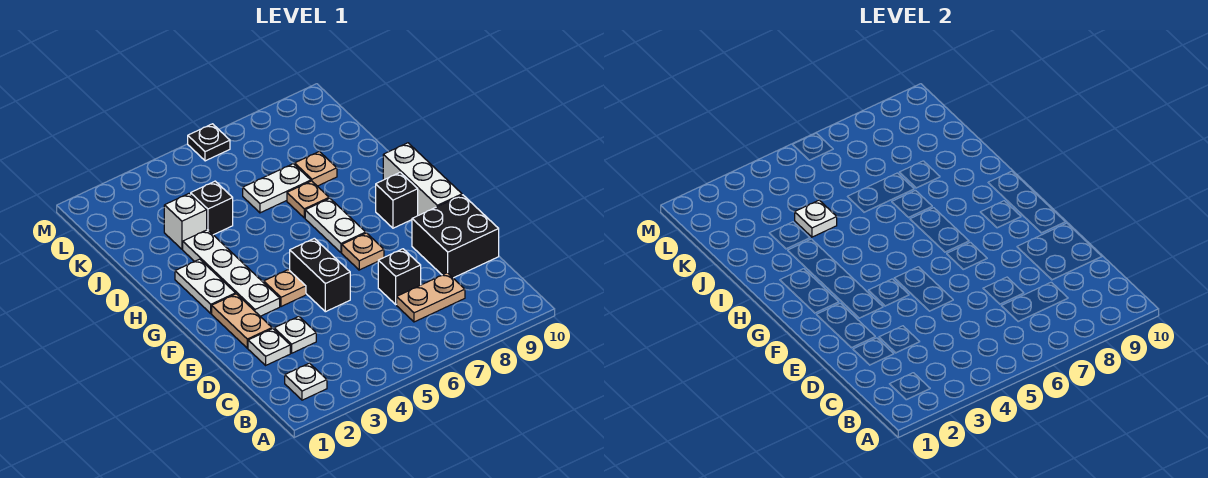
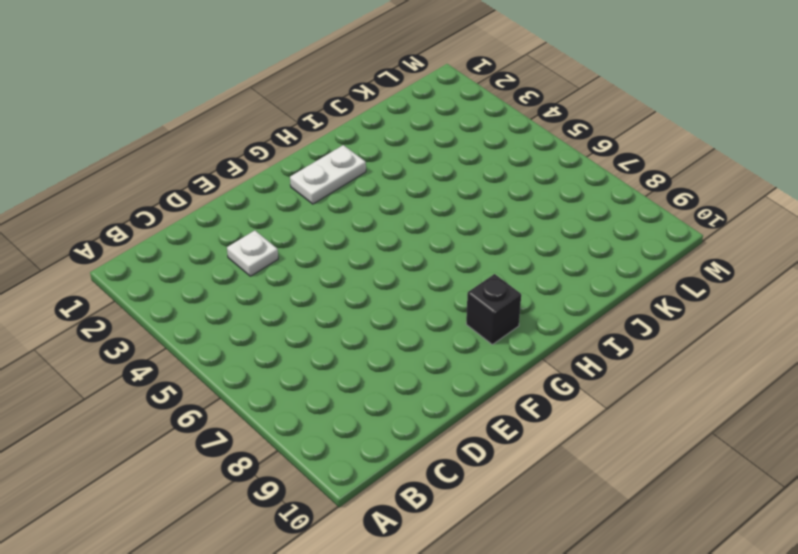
none -> white 1x1 plate [285,363,327,400]
none -> tan 1x2 plate [397,273,465,322]
none -> white 1x1 plate [248,329,290,365]

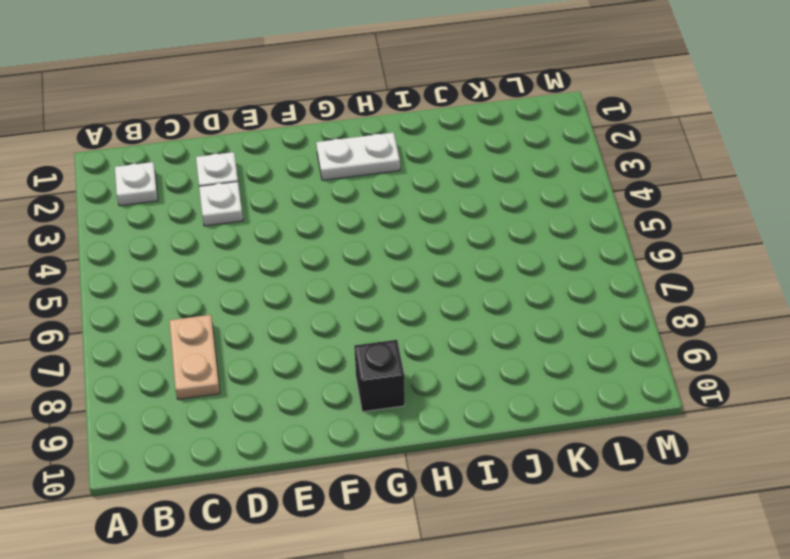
none -> black 1x1 brick [378,249,421,304]
none -> black 2x2 brick [412,195,499,278]
none -> tan 1x2 plate [212,294,272,348]

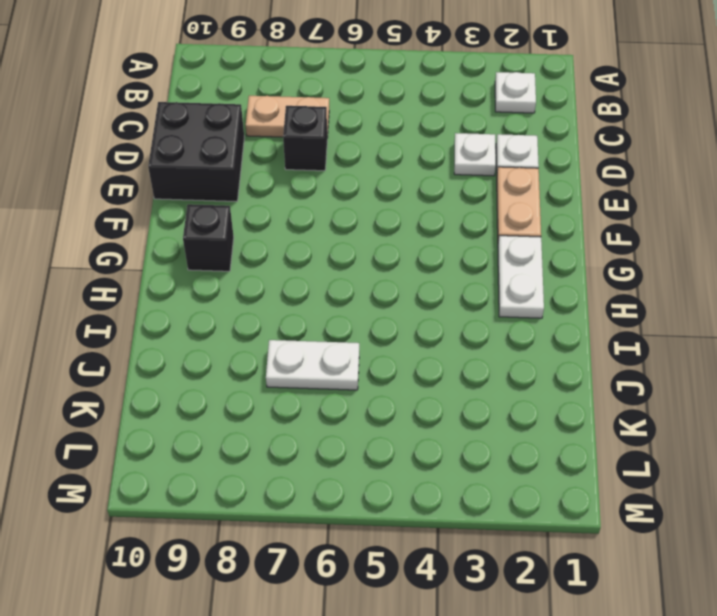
none -> black 1x2 brick [290,238,350,312]
none -> white 1x4 plate [183,230,280,316]
none -> tan 1x1 plate [264,270,306,307]

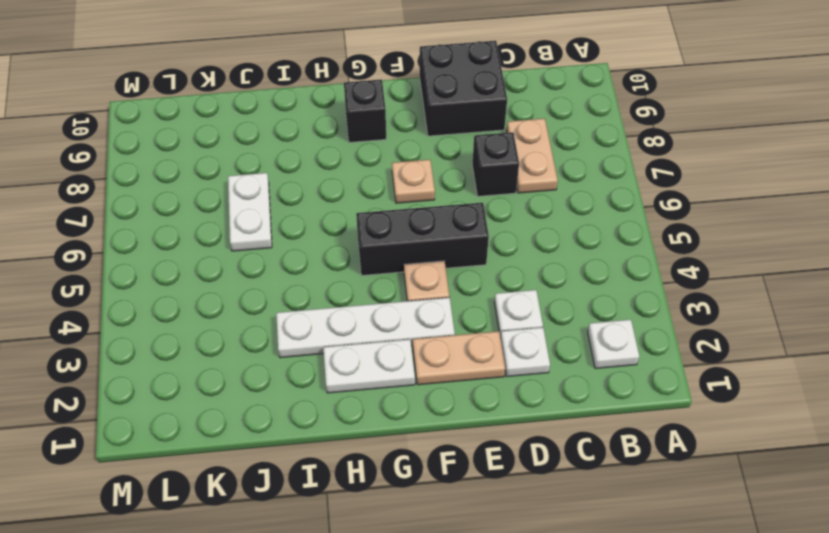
black 1x3 brick [356,203,489,275] -> black 1x2 brick [290,238,350,312]
none -> white 1x3 brick [383,143,462,215]
none -> white 1x2 plate [305,198,366,253]
none -> tan 1x1 plate [287,181,329,218]

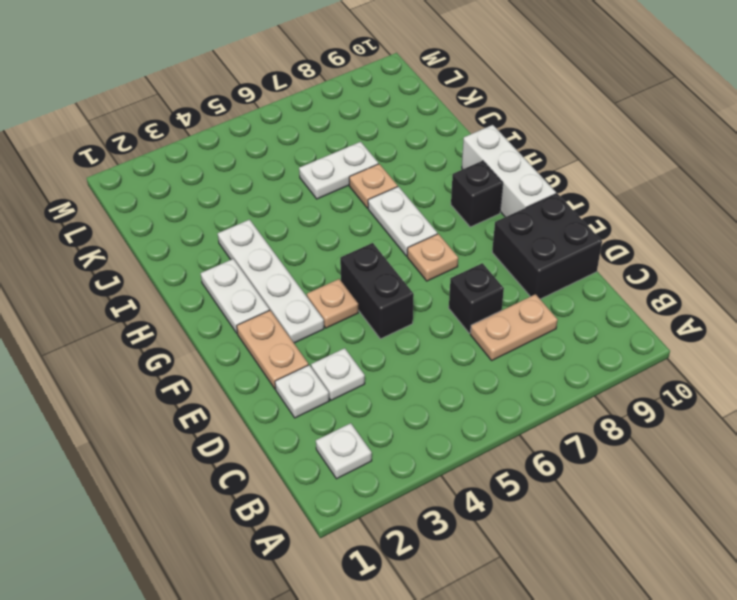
none -> white 1x1 brick [164,193,207,249]
none -> black 1x1 brick [191,181,233,235]
none -> tan 1x1 plate [295,151,337,186]

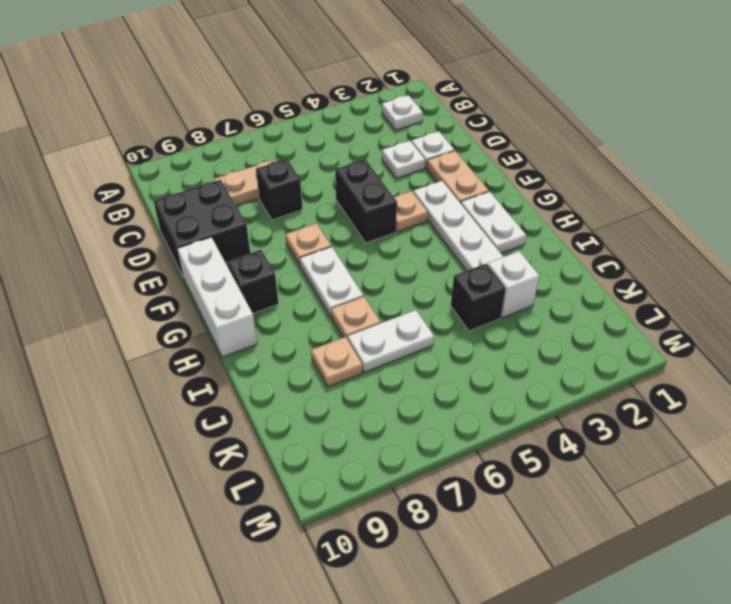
none -> black 1x1 plate [188,124,230,161]
none -> white 1x1 plate [795,200,837,237]

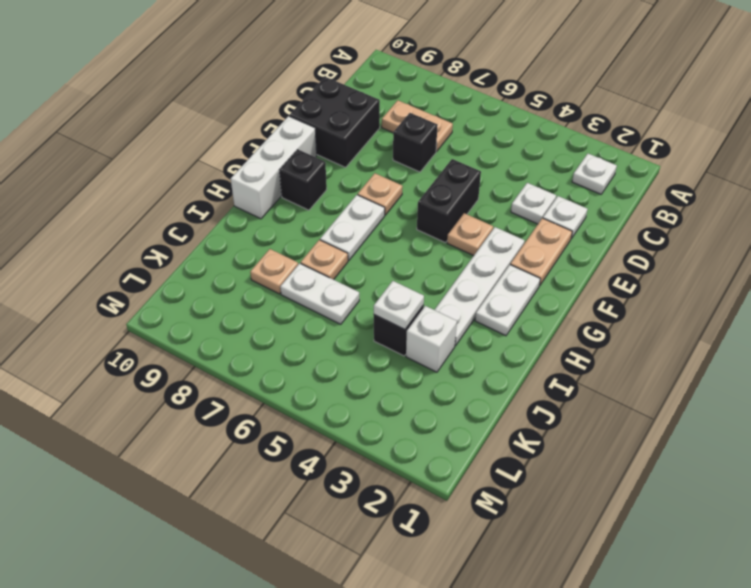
none -> black 1x1 plate [188,124,230,161]

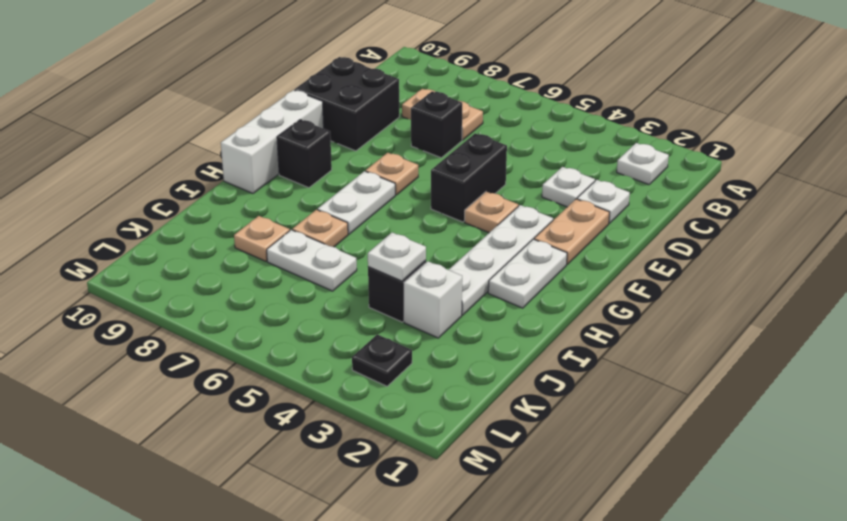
black 1x1 plate [352,334,412,386] -> black 1x1 plate moved to [188,124,230,161]

